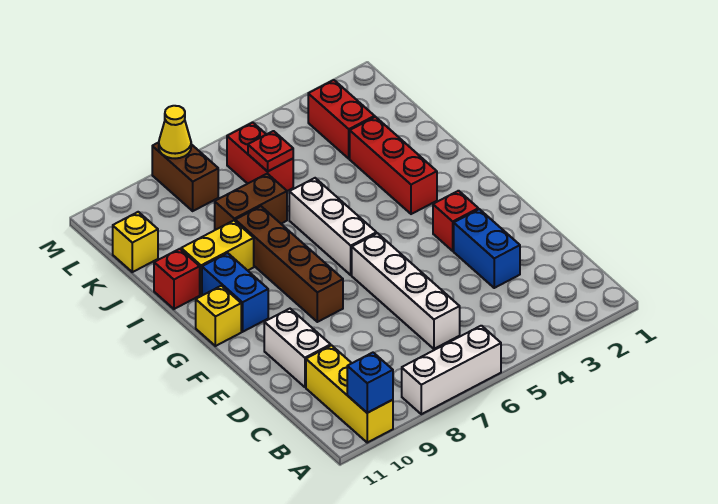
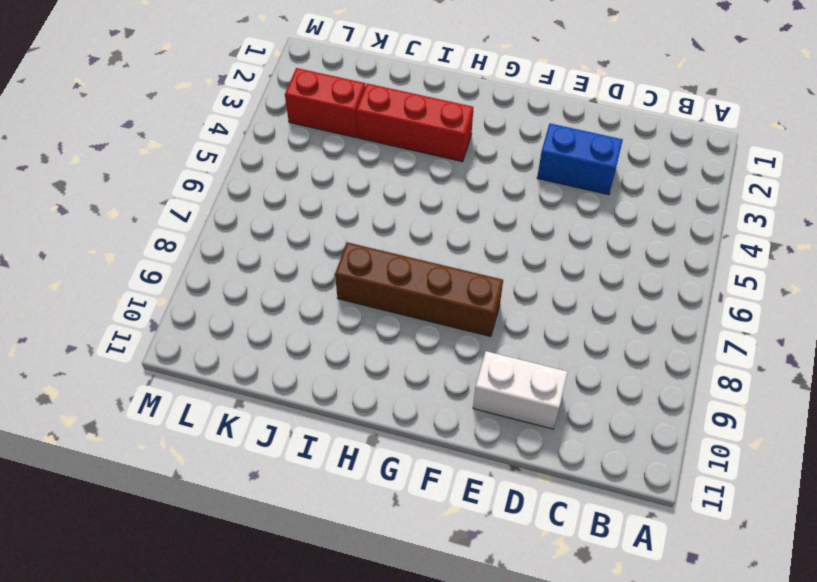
none -> white 1x3 brick [402,326,501,414]
none -> yellow 1x3 brick [306,345,393,443]
none -> white 1x4 brick [352,233,460,349]

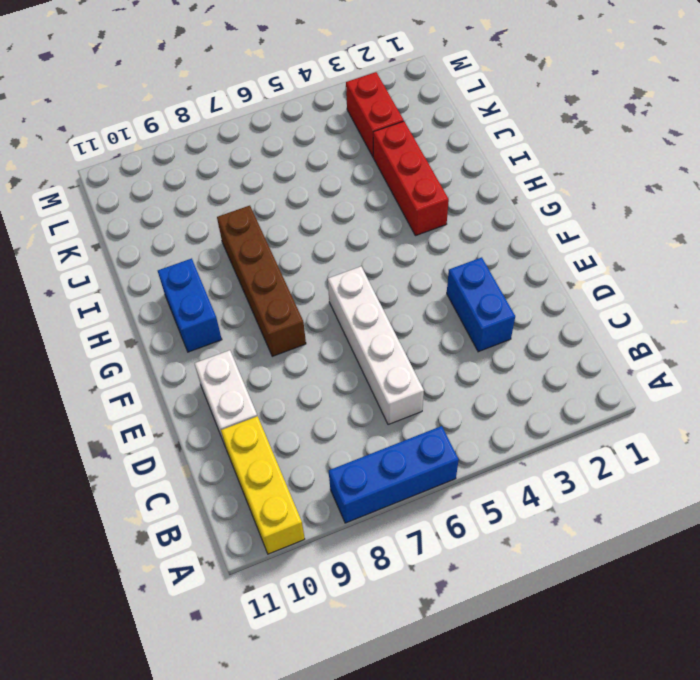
blue 1x3 brick [329,426,459,523] -> white 1x3 brick [402,326,501,414]
none -> red 1x1 brick [433,191,478,251]
none -> white 1x3 brick [289,178,376,275]
none -> yellow 1x1 brick [196,286,241,346]

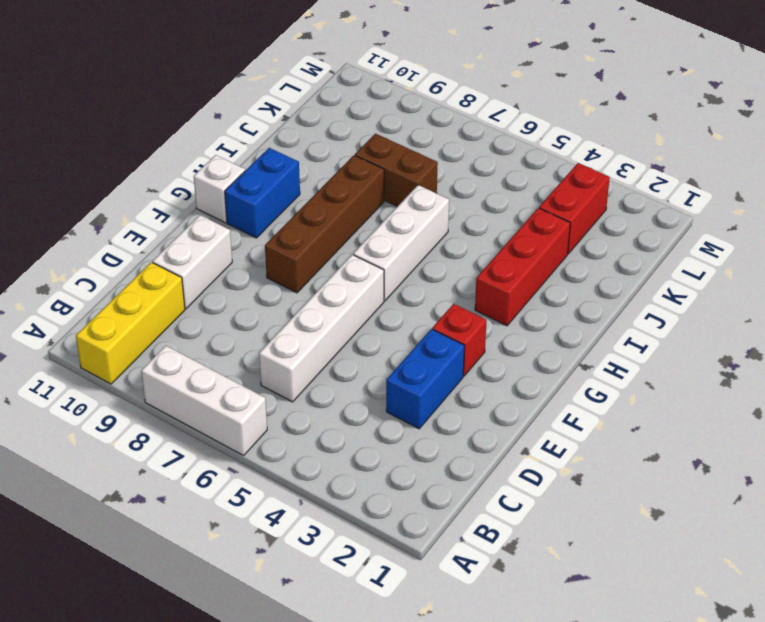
white 1x1 brick [194,155,245,223] -> yellow 1x1 brick [196,286,241,346]
none -> yellow 1x2 brick [181,221,254,295]
none -> red 1x1 brick [154,249,200,309]
none -> red 1x2 brick [227,122,293,191]

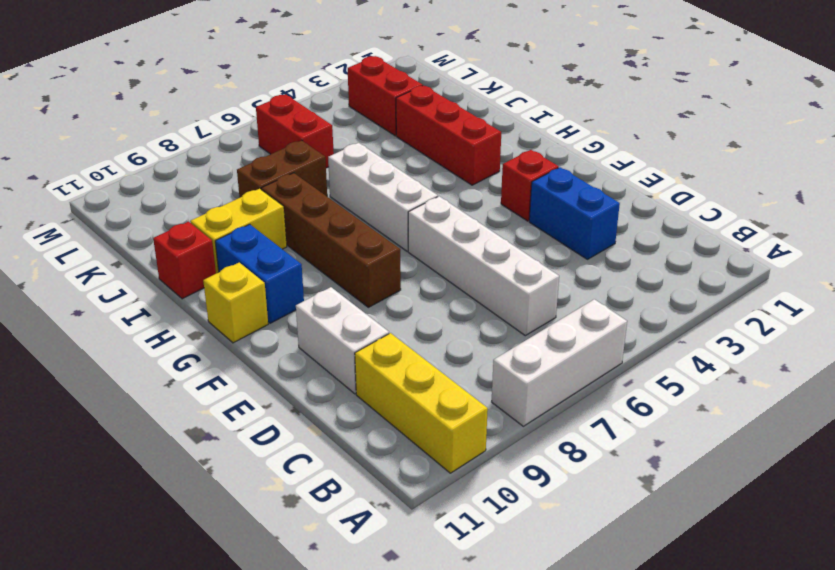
none -> yellow 1x1 brick [113,212,158,272]
none -> brown 1x2 brick [152,142,218,211]
none -> blue 1x1 brick [347,353,393,413]

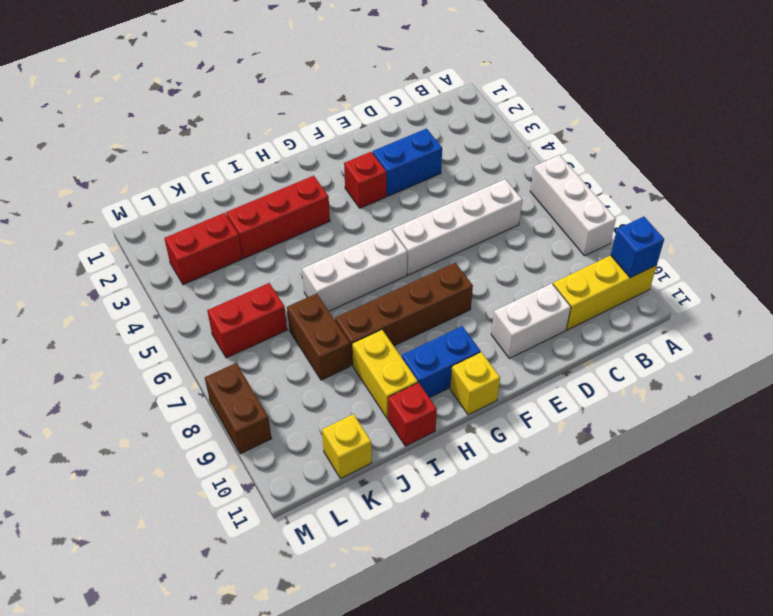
brown 1x2 brick [205,363,272,454] -> brown 1x2 brick turned to [152,142,218,211]
none -> red 1x1 plate [248,131,293,171]
none -> yellow 1x1 cone [159,106,191,159]

